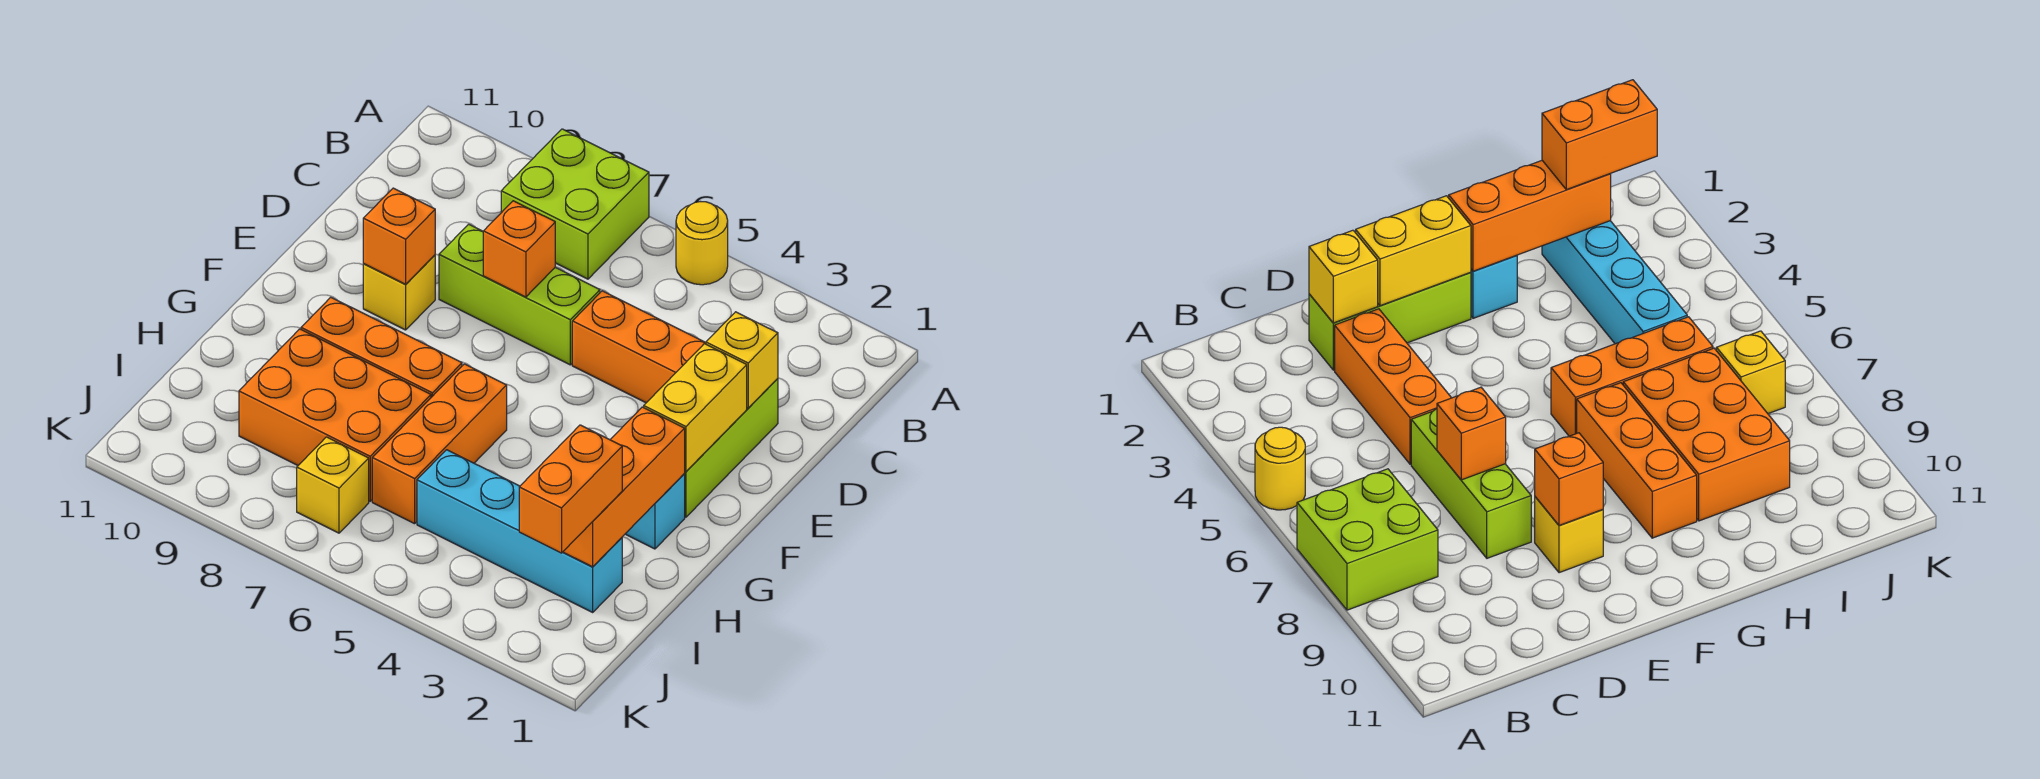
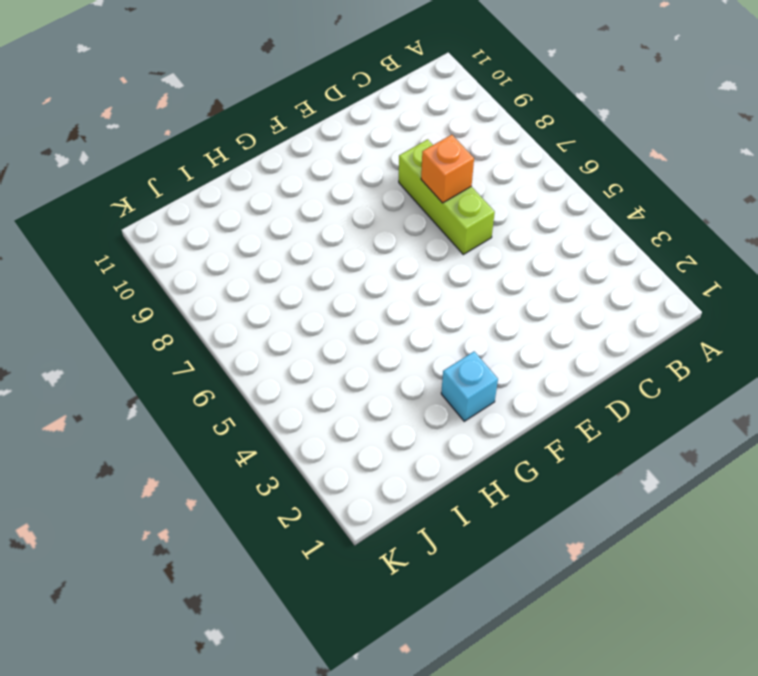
none -> yellow 1x1 round brick [676,202,728,285]
none -> lime 2x2 brick [501,129,649,279]
none -> lime 1x3 brick [684,379,778,517]

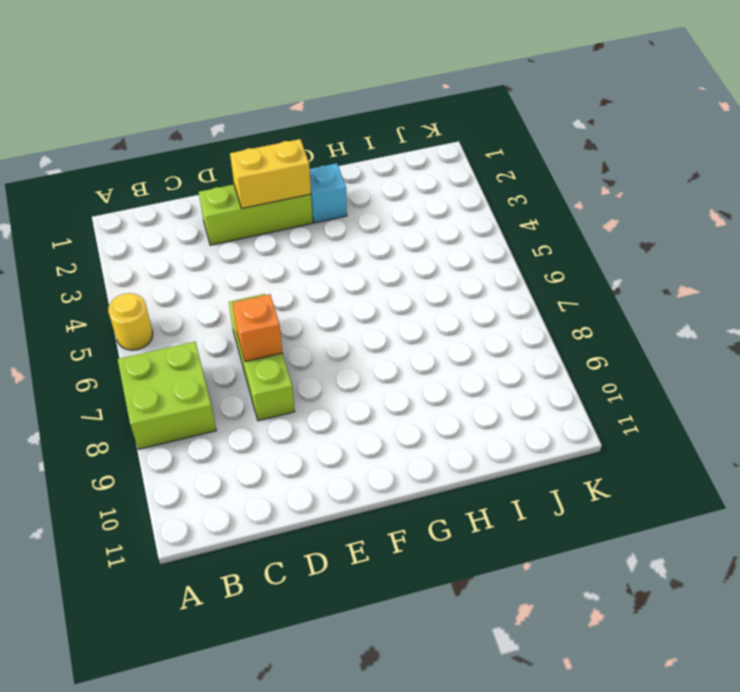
none -> orange 1x3 brick [572,291,706,403]
none -> yellow 1x1 brick [363,255,435,330]
none -> orange 1x3 brick [372,364,507,524]

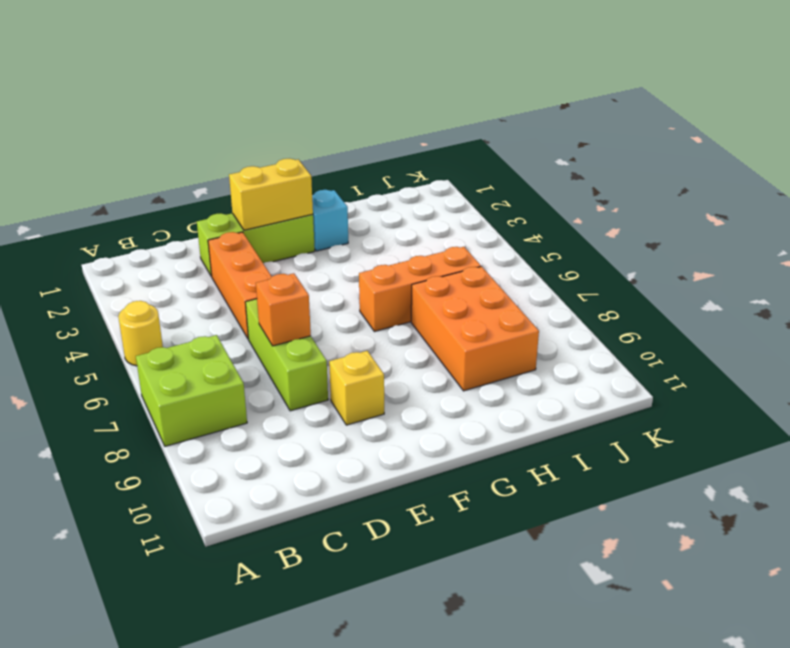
none -> orange 1x3 brick [301,297,462,397]
none -> cyan 1x4 brick [417,450,622,612]
none -> yellow 1x1 brick [297,437,369,533]

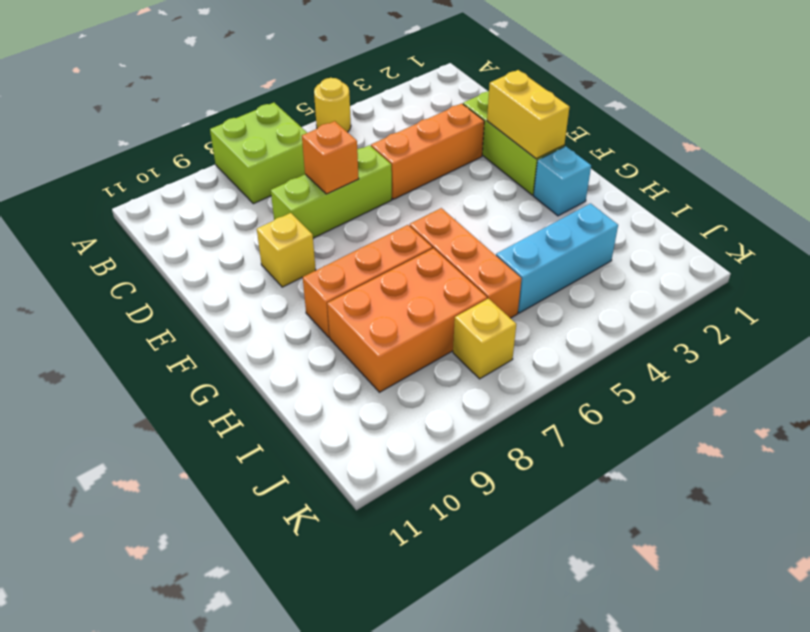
cyan 1x3 brick [496,204,618,313] -> cyan 1x4 brick [417,450,622,612]
none -> yellow 1x1 brick [706,312,778,408]
none -> orange 1x1 brick [363,188,435,284]
none -> orange 1x3 brick [563,407,685,567]

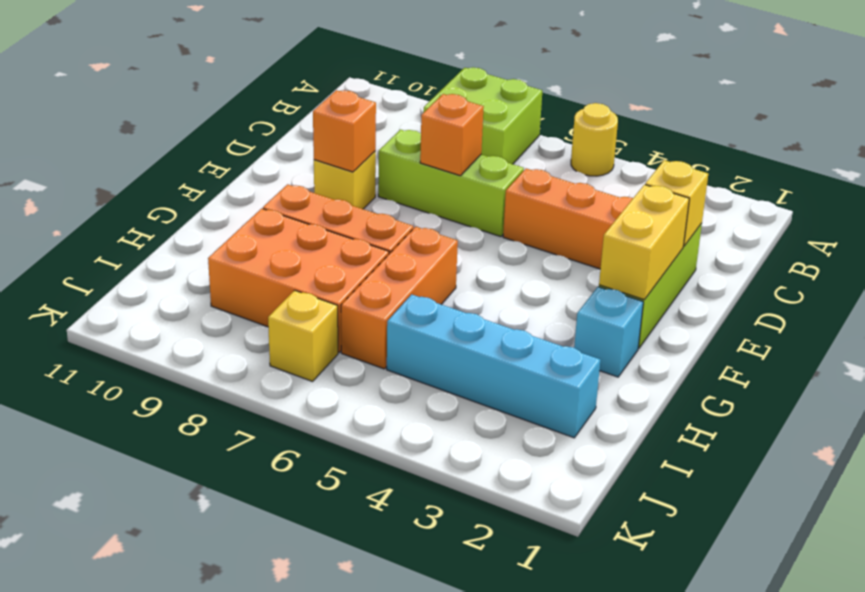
none -> orange 1x3 brick [563,407,685,567]
none -> orange 1x2 brick [519,425,622,553]

